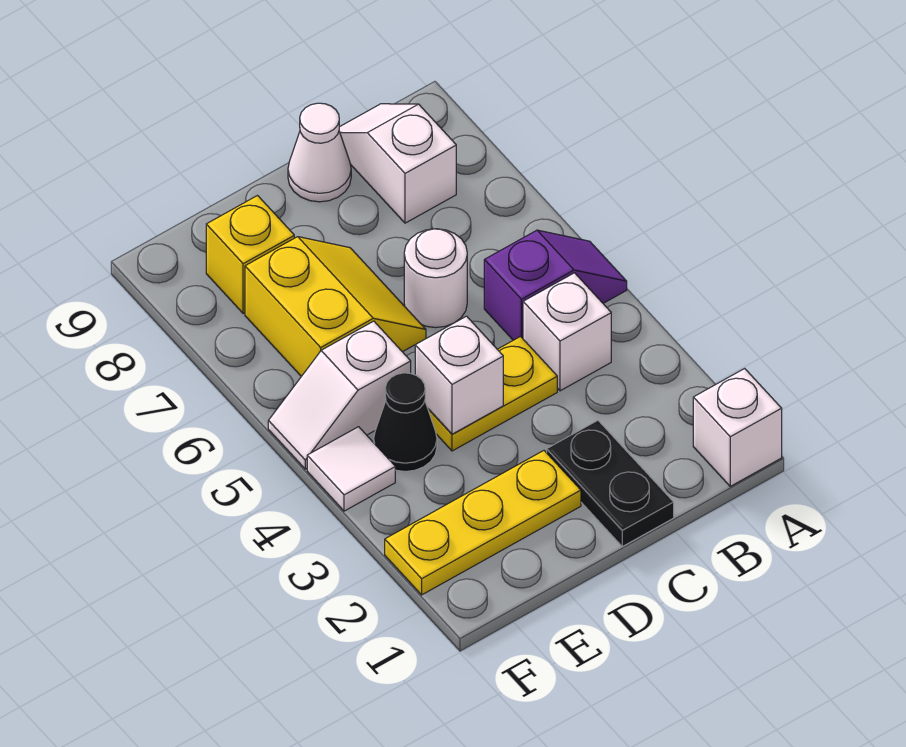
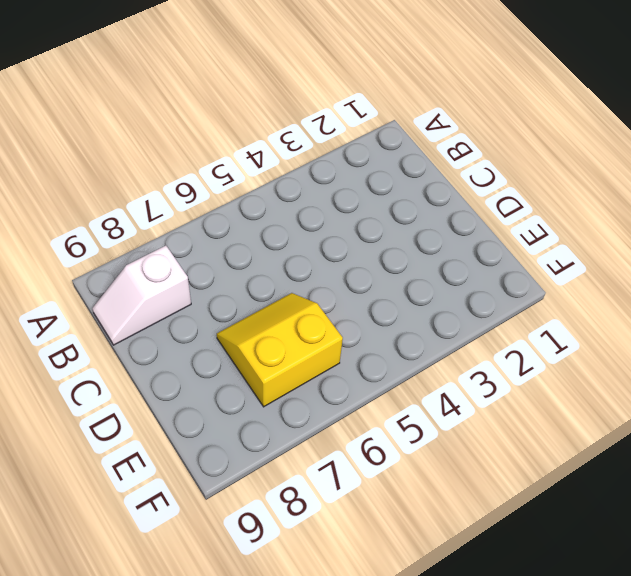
none -> white 1x1 brick [693,369,782,486]
none -> purple 1x2 slope [484,230,627,340]
none -> white 1x1 brick [523,273,611,391]

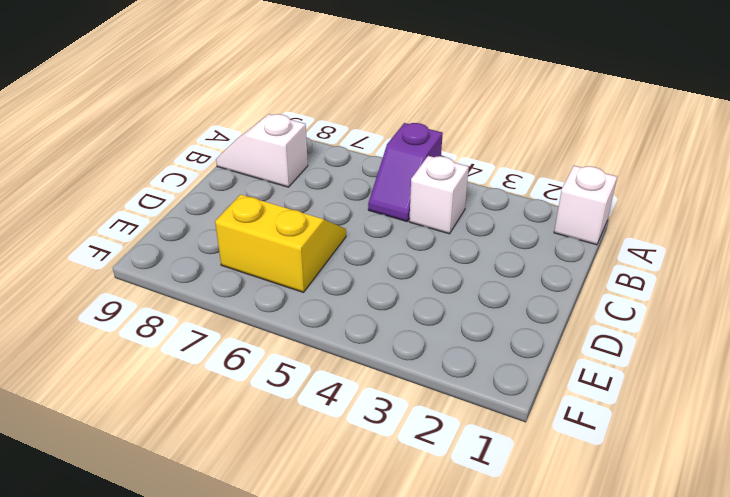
purple 1x2 slope [368,123,443,221] -> purple 1x2 slope turned to [484,230,627,340]
none -> black 1x2 plate [547,420,674,546]
none -> yellow 1x2 plate [428,337,557,451]
none -> white 1x1 round brick [404,229,467,328]

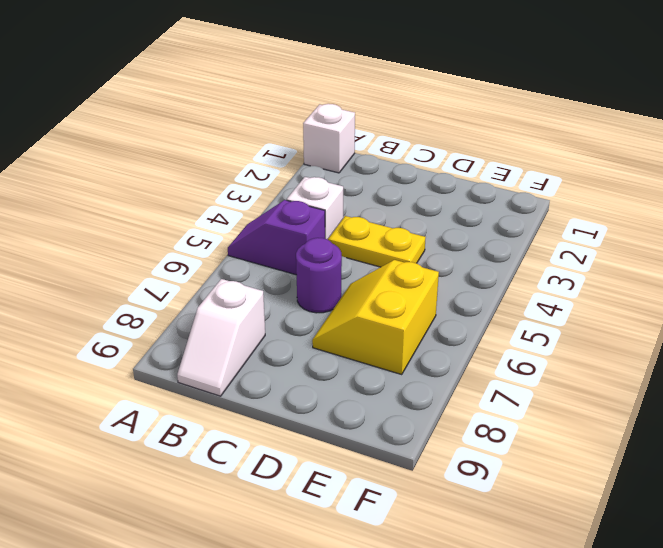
purple 1x1 round brick [296,238,342,313] -> white 1x1 round brick [404,229,467,328]
none -> black 1x2 plate [547,420,674,546]
none -> white 1x1 cone [288,103,351,202]
none -> yellow 1x3 plate [385,451,581,595]

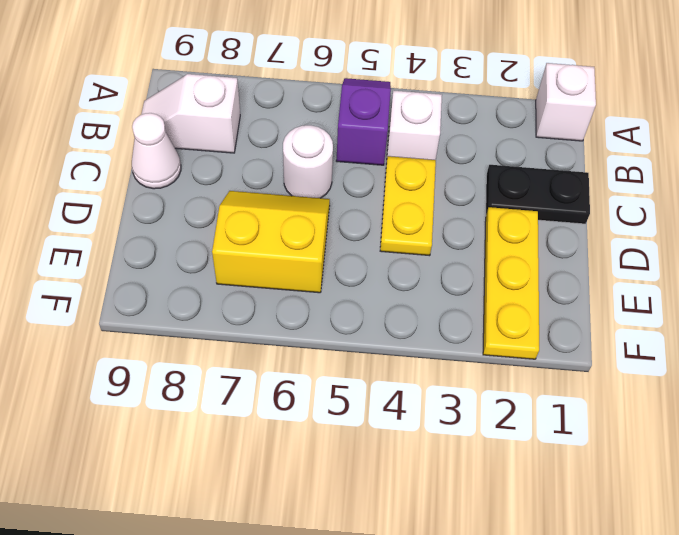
none -> black 1x1 cone [374,373,437,471]
none -> white 1x2 slope [268,321,411,469]
none -> yellow 1x1 brick [206,196,294,313]

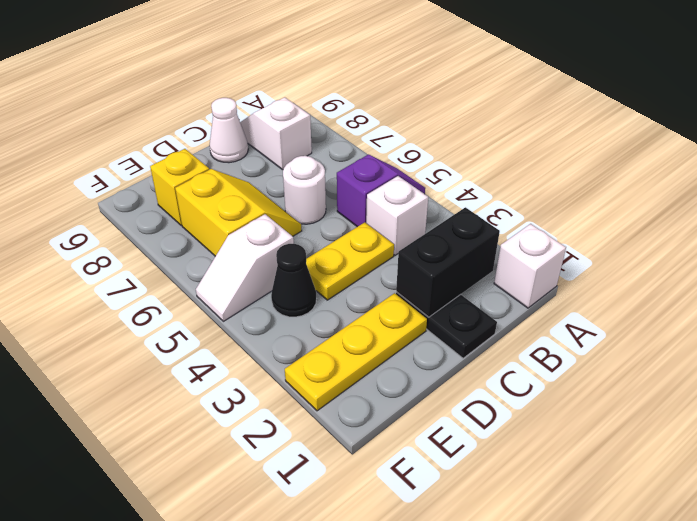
black 1x2 brick [396,207,500,317] -> none
none -> white 1x1 tile [307,427,395,511]
none -> white 1x1 brick [415,316,503,434]

